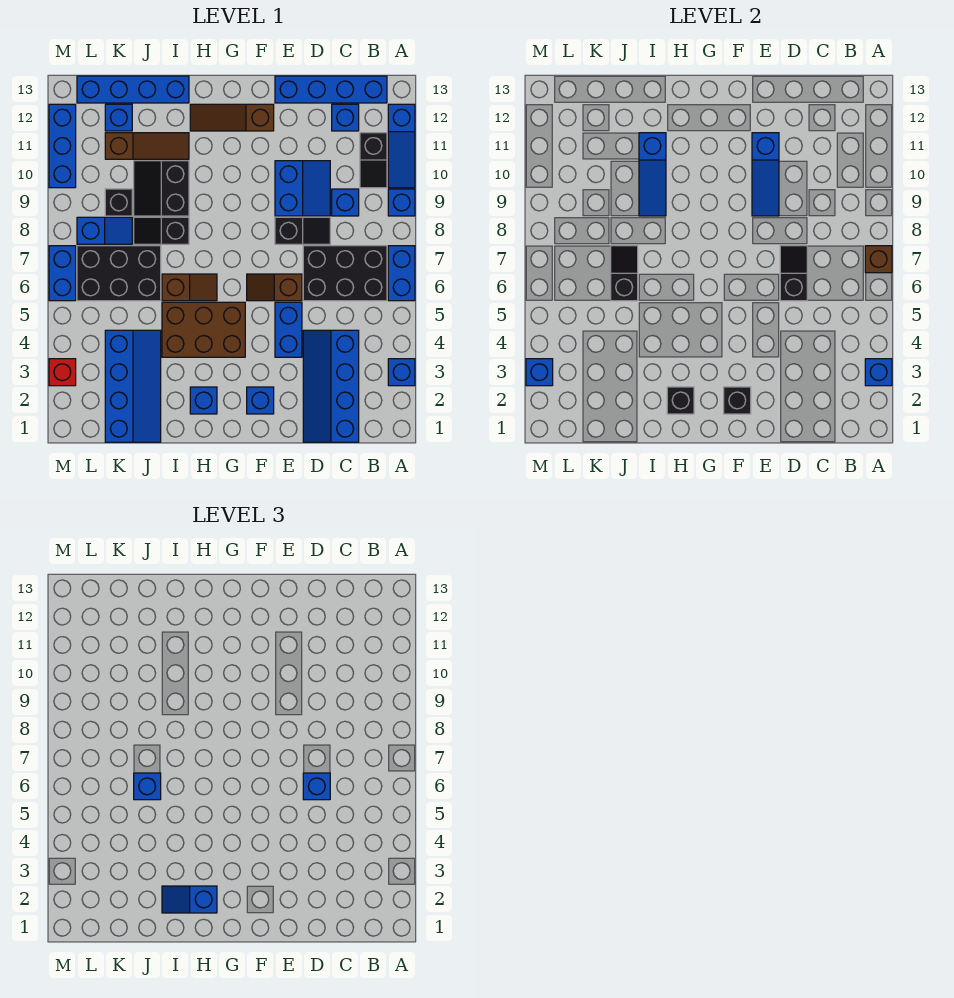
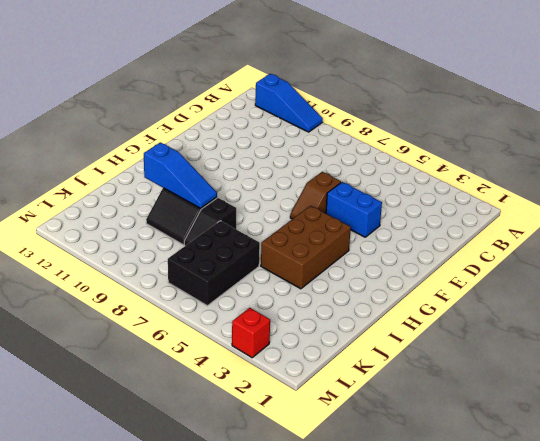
none -> blue 1x1 brick [388,359,415,386]
none -> blue 1x2 brick [388,246,415,301]
none -> blue 1x1 brick [388,189,415,216]
none -> black 2x3 brick [303,246,387,301]

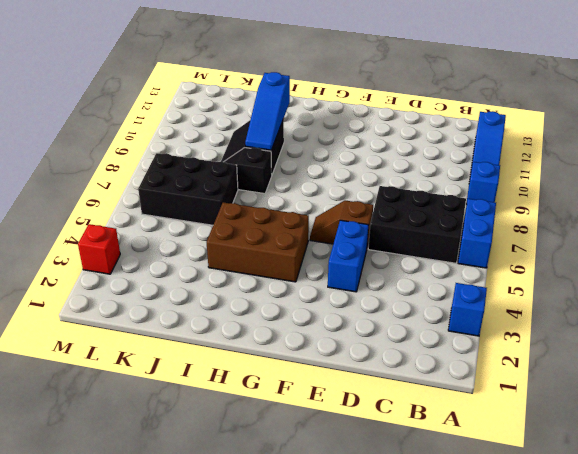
none -> black 1x2 slope [360,133,387,188]
none -> blue 1x4 brick [275,76,387,103]
none -> blue 2x4 slope [303,330,359,442]
none -> blue 1x1 brick [332,189,359,216]

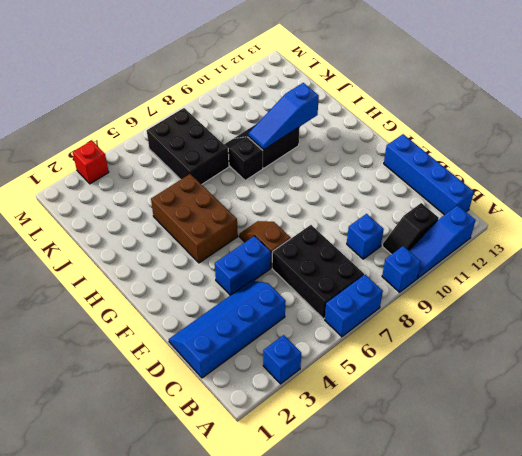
none -> blue 1x1 brick [332,104,359,131]
none -> black 1x2 slope [275,217,330,244]
none -> blue 2x2 slope [275,161,330,216]
none -> blue 1x1 brick [247,387,274,414]

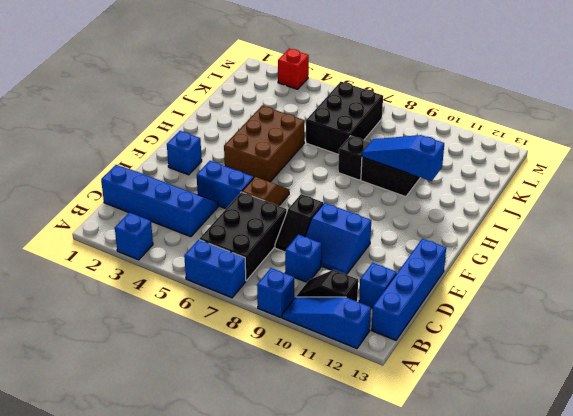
none -> brown 1x3 slope [190,104,274,131]
none -> blue 1x1 brick [190,387,217,414]
none -> brown 1x2 slope [162,274,217,301]
none -> brown 1x3 slope [105,133,189,159]

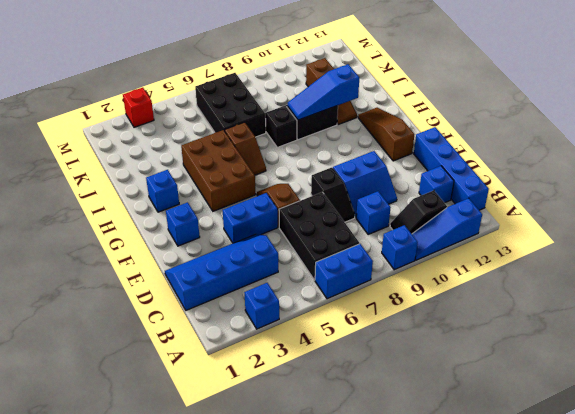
none -> blue 1x4 brick [77,76,189,103]
none -> blue 2x4 slope [105,330,161,442]
none -> blue 1x2 slope [77,217,132,244]
none -> black 1x1 brick [105,189,132,216]

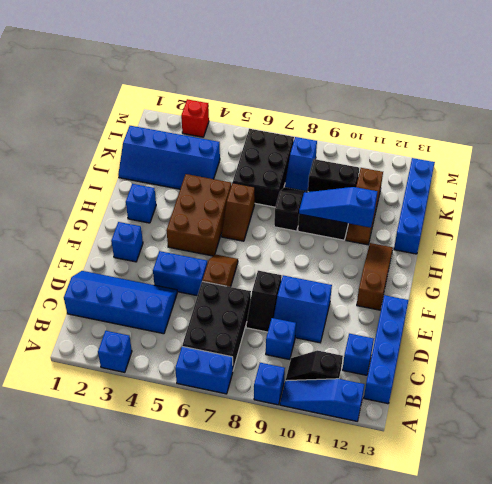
black 1x2 brick [308,159,359,192] -> black 1x1 brick [105,189,132,216]
none -> blue 1x1 brick [105,104,132,131]
none -> blue 1x2 brick [49,246,76,301]
none -> blue 1x3 brick [49,104,76,188]
none -> blue 1x1 brick [865,359,892,386]

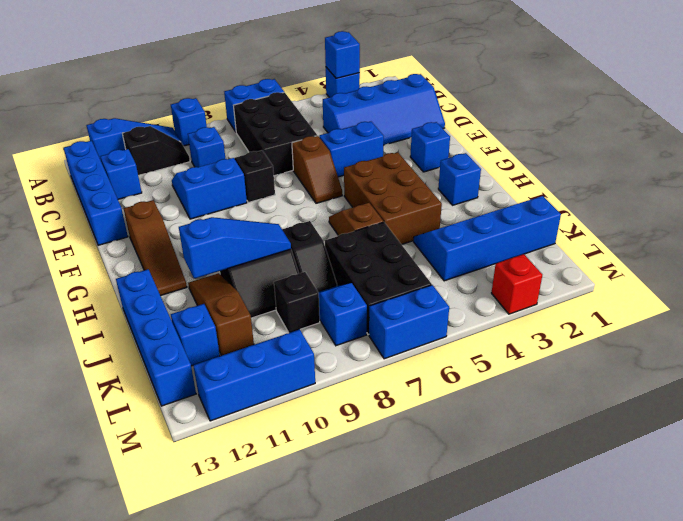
none -> brown 1x1 brick [865,246,892,273]
none -> black 1x2 slope [780,246,807,301]
none -> blue 1x3 slope [752,133,779,216]
none -> black 1x1 brick [724,387,751,414]

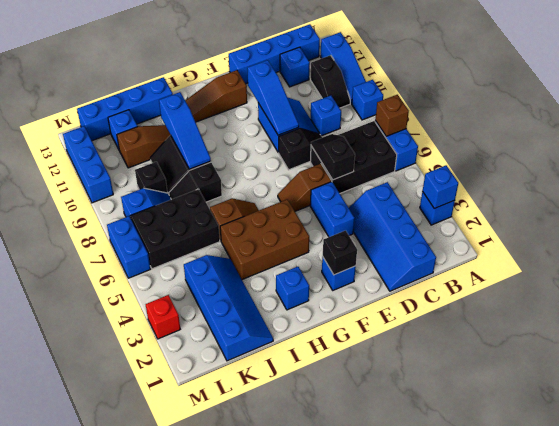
none -> black 1x1 brick [667,387,694,414]
none -> black 1x2 slope [611,246,638,301]
none -> blue 1x1 brick [526,359,553,386]
none -> blue 1x1 brick [303,773,330,800]

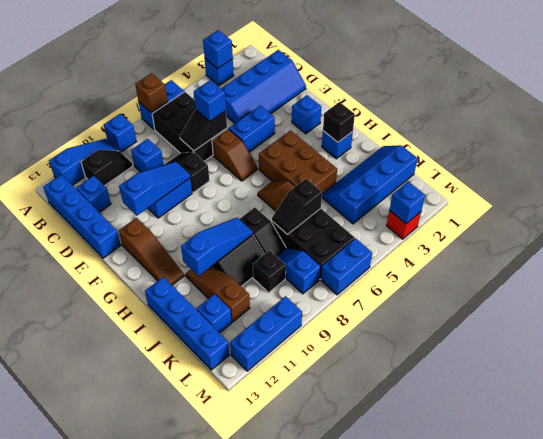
none -> black 1x1 brick [724,387,751,414]
none -> blue 1x2 slope [162,886,217,913]
none -> blue 1x1 brick [134,773,161,800]

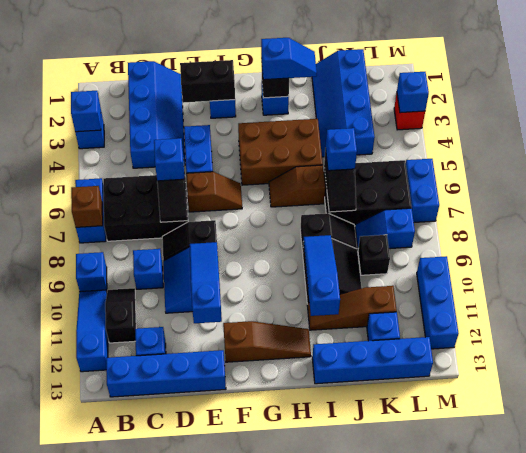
black 1x2 brick [180,60,235,103] -> black 1x1 brick [724,387,751,414]

